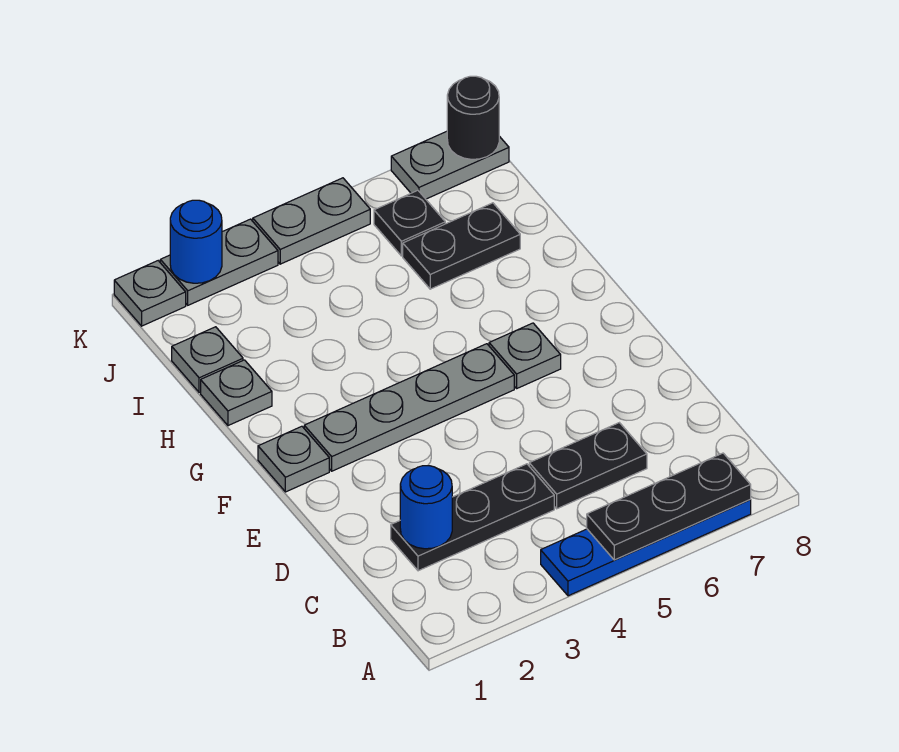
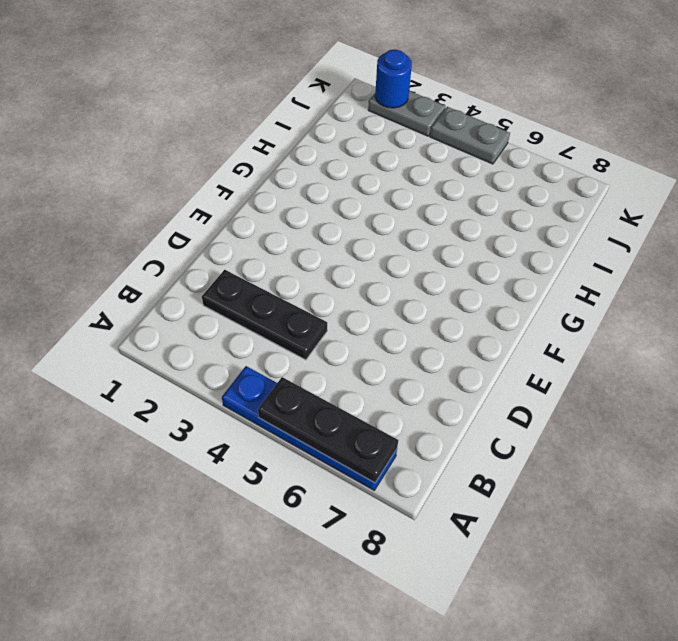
none -> black 1x2 plate [529,423,647,509]
none -> grey 1x1 plate [258,426,329,492]
none -> grey 1x4 plate [304,344,514,471]

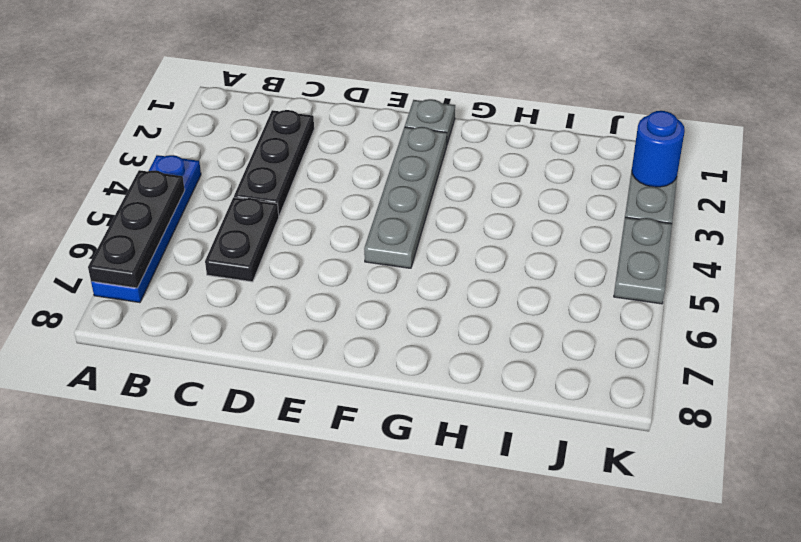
none -> grey 1x1 plate [489,323,561,388]
none -> grey 1x1 plate [201,360,272,426]
none -> grey 1x1 plate [172,327,243,392]

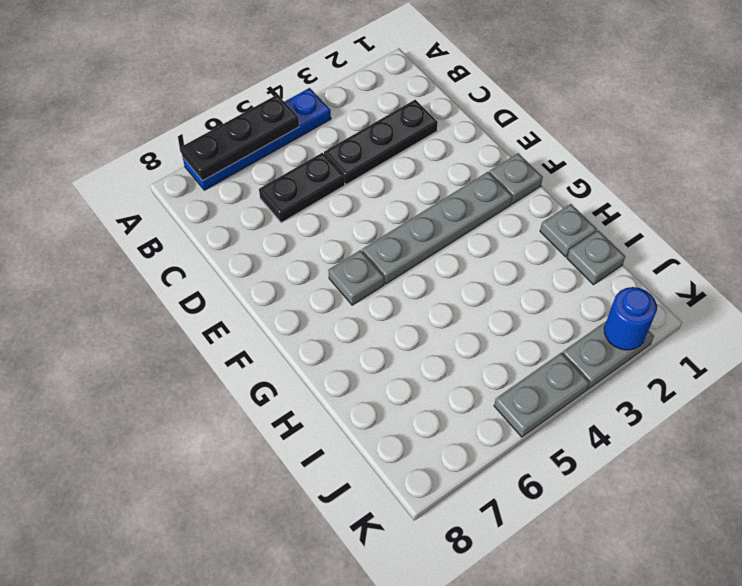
none -> black 1x2 plate [403,203,520,289]
none -> black 1x1 plate [374,190,445,256]
none -> grey 1x1 plate [114,261,186,326]

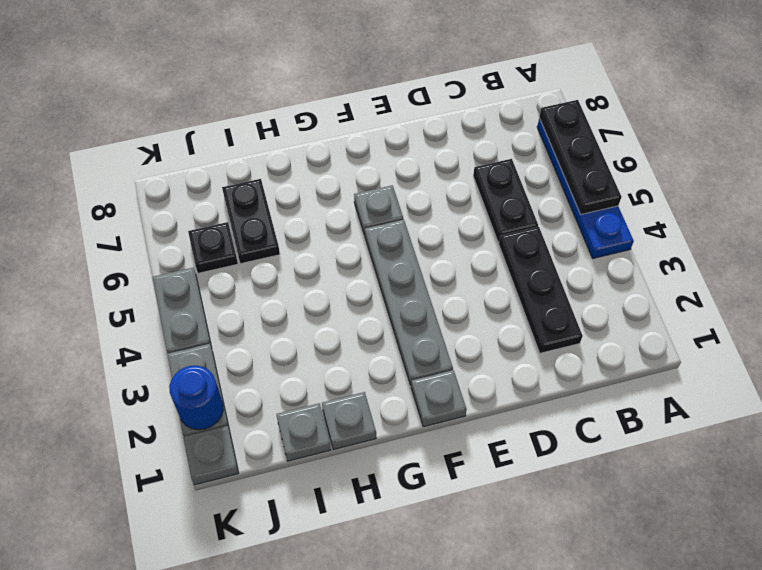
none -> grey 1x2 plate [391,131,509,199]
none -> blue 1x1 round brick [400,466,452,549]
none -> black 1x1 round brick [447,76,499,159]

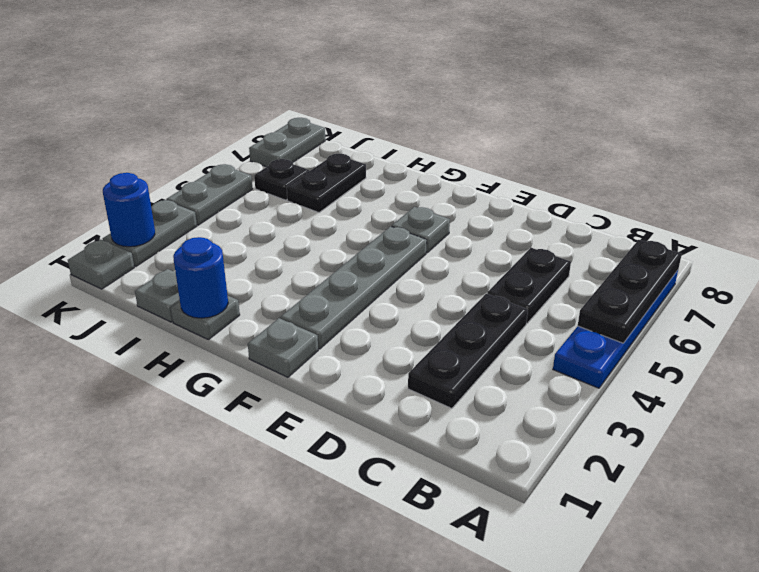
blue 1x1 round brick [173,237,228,318] -> blue 1x1 round brick moved to [400,466,452,549]
none -> black 1x1 round brick [447,76,499,159]

